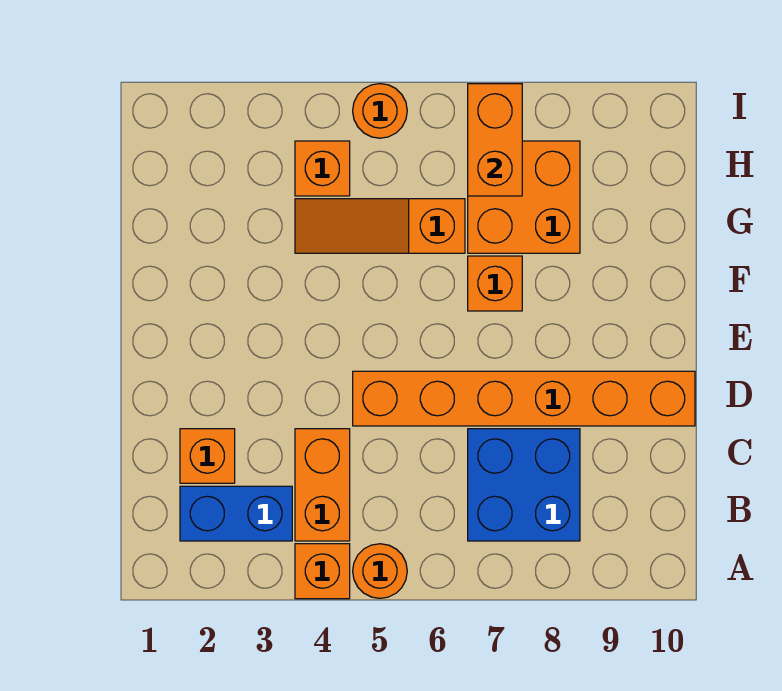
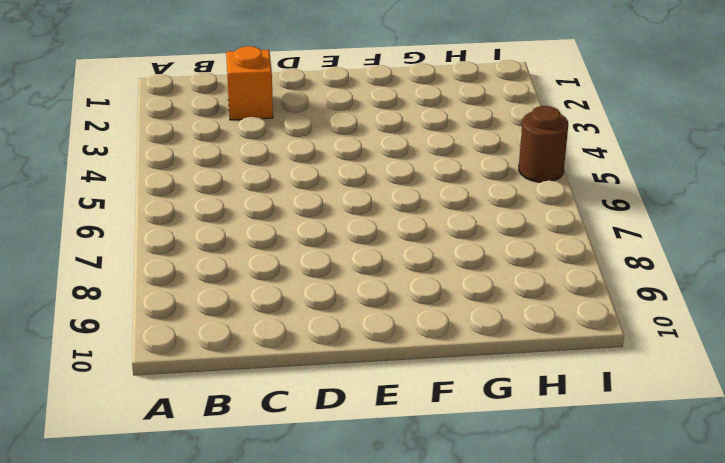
brown 1x1 round brick [519,106,568,182] -> orange 1x1 round brick [353,84,407,138]
none -> orange 1x1 brick [295,544,350,599]
none -> orange 1x1 round brick [353,544,407,598]
none -> blue 1x2 brick [180,486,292,541]

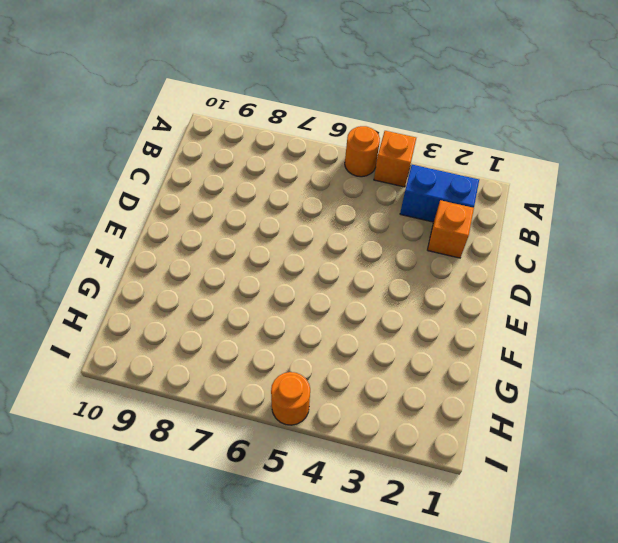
none -> orange 1x2 brick [295,429,350,541]
none -> blue 2x2 brick [468,429,580,541]
none -> orange 1x6 brick [353,371,695,426]

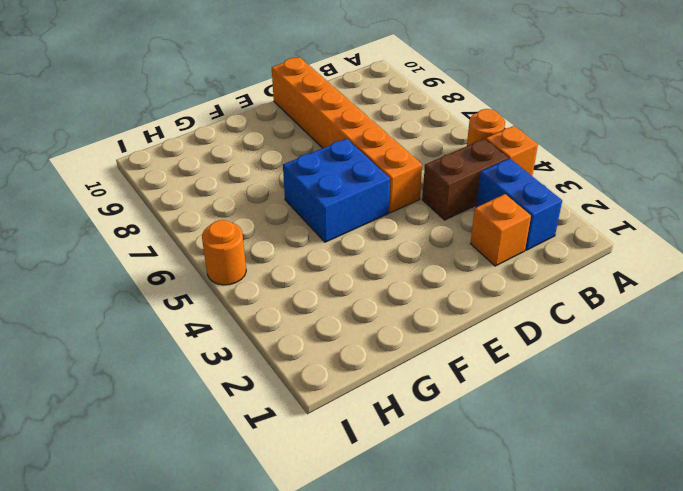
brown 1x2 brick [422,139,508,220] -> orange 1x2 brick [295,429,350,541]
blue 2x2 brick [283,139,390,242] -> blue 2x2 brick moved to [468,429,580,541]
none -> orange 1x1 brick [468,256,522,311]
none -> orange 1x3 slope [295,199,465,253]
none -> orange 2x2 brick [468,141,580,253]

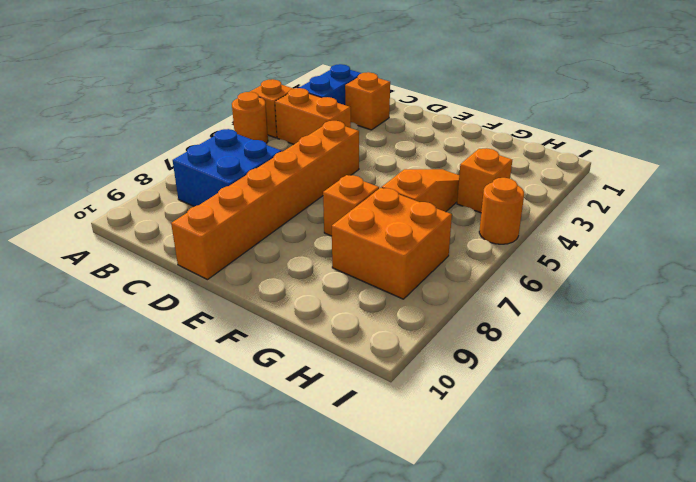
none -> orange 1x2 brick [468,84,522,196]

